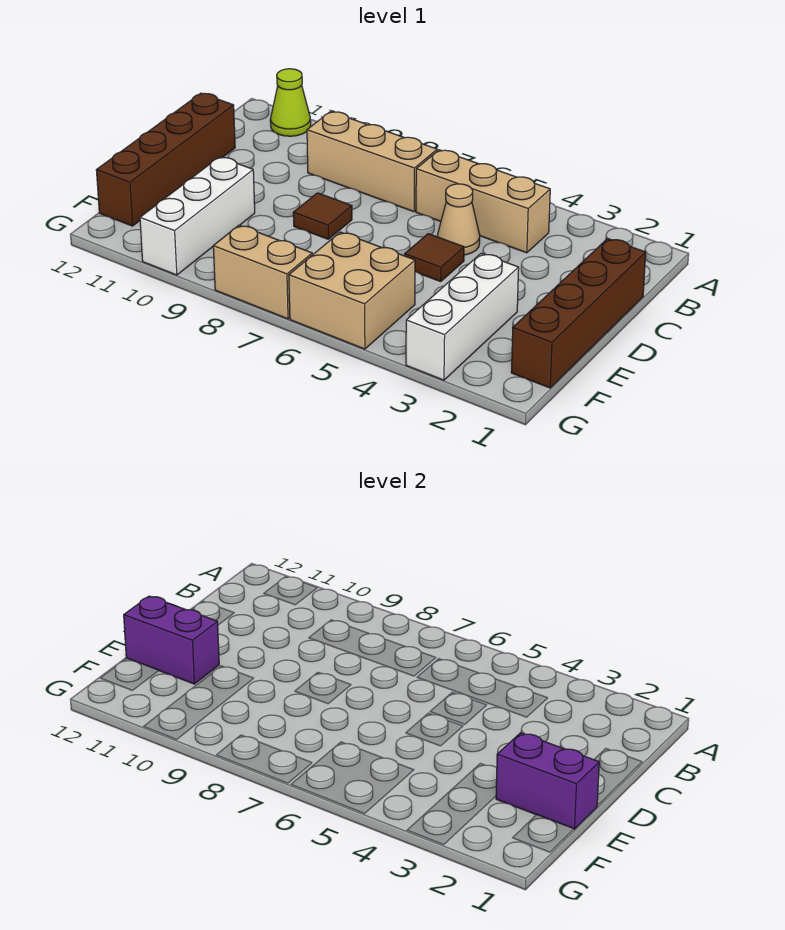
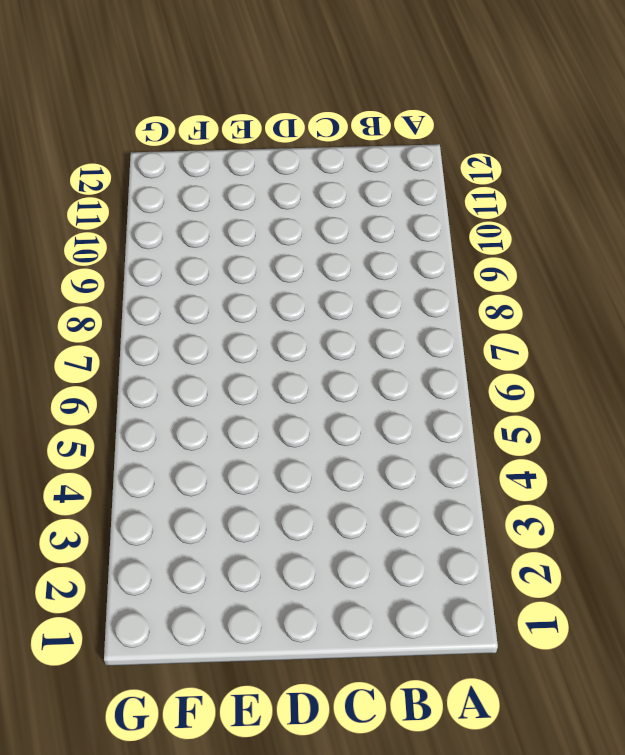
none -> lime 1x1 cone [270,69,311,136]
none -> tan 1x3 brick [416,150,550,253]
none -> tan 1x3 brick [307,112,437,212]

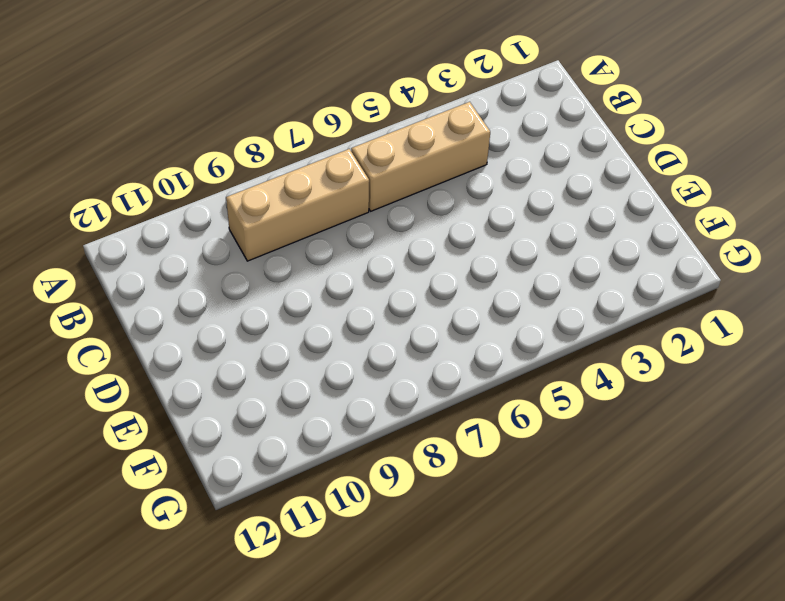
none -> lime 1x1 cone [270,69,311,136]
none -> brown 1x4 brick [511,238,646,388]
none -> tan 1x1 cone [437,184,480,255]

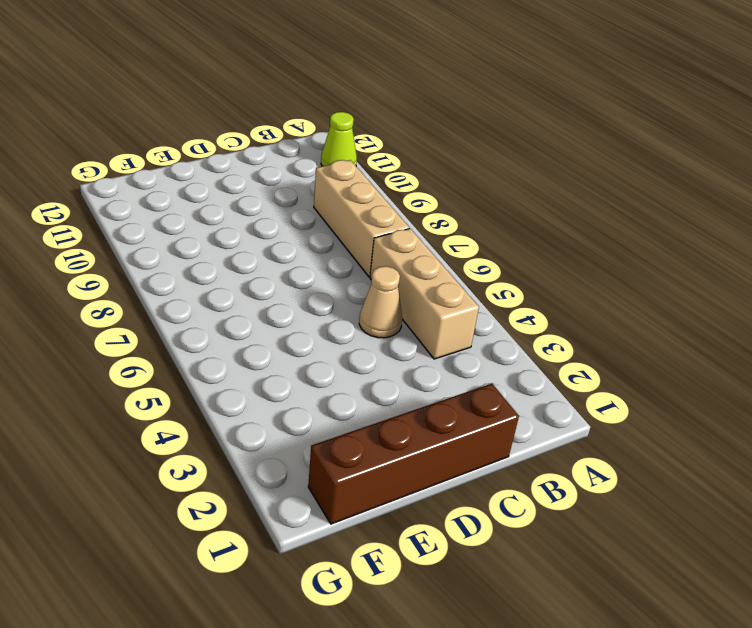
none -> brown 1x4 brick [96,93,235,226]
none -> brown 1x1 tile [405,234,464,282]
none -> brown 1x1 tile [293,193,352,239]

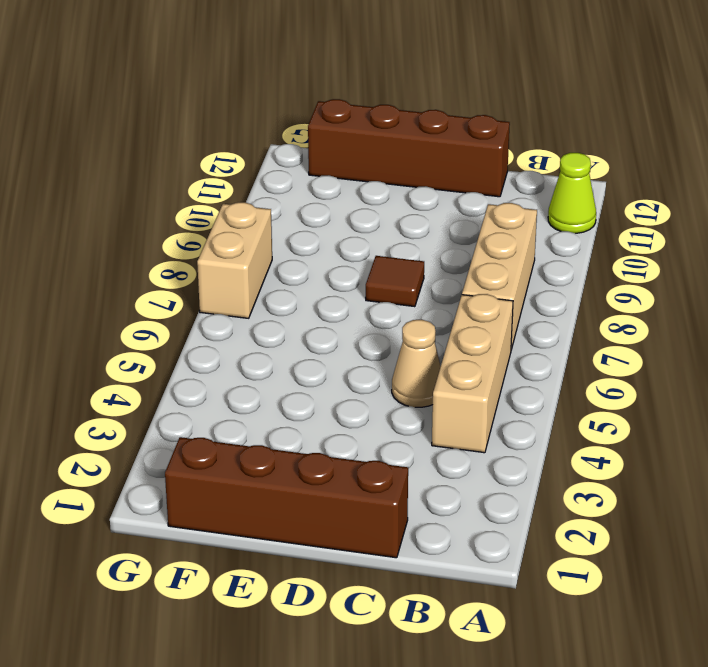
none -> brown 1x1 tile [405,234,464,282]
none -> white 1x3 brick [406,253,519,380]
none -> white 1x3 brick [140,157,255,275]

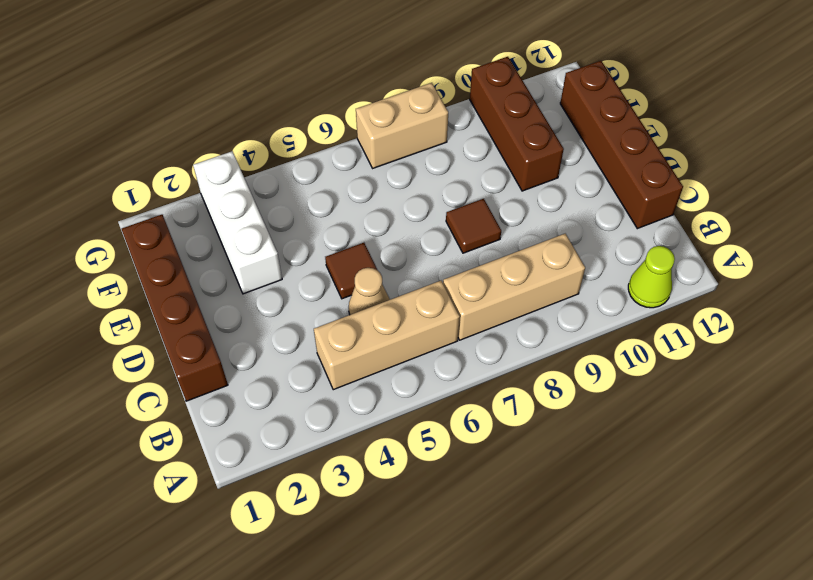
brown 1x3 brick [470,57,564,191] -> white 1x3 brick [140,157,255,275]
none -> tan 2x2 brick [289,232,415,349]
none -> purple 1x2 brick [496,733,599,829]
none -> purple 1x2 brick [124,596,219,684]

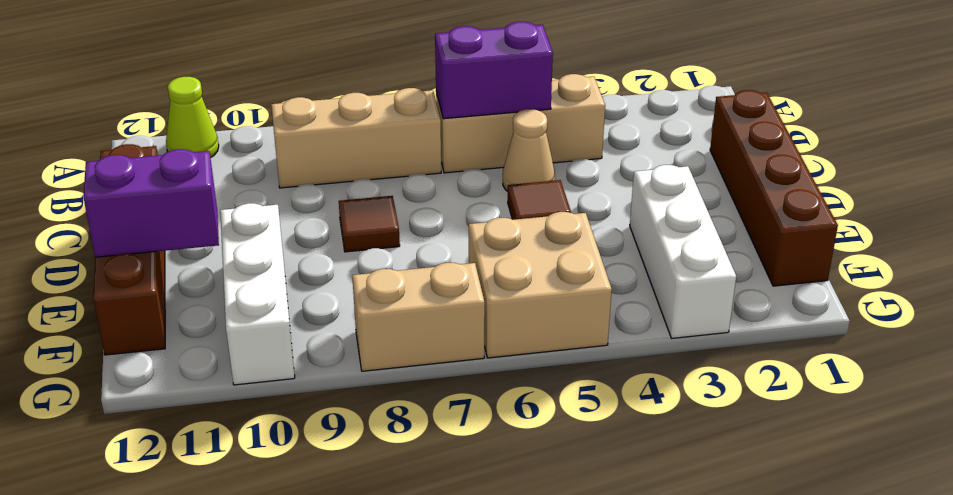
purple 1x2 brick [435,22,553,119] -> purple 1x2 brick moved to [496,733,599,829]

